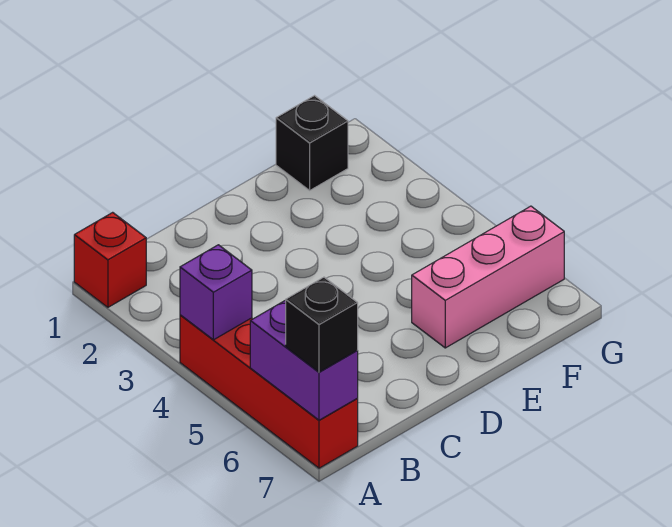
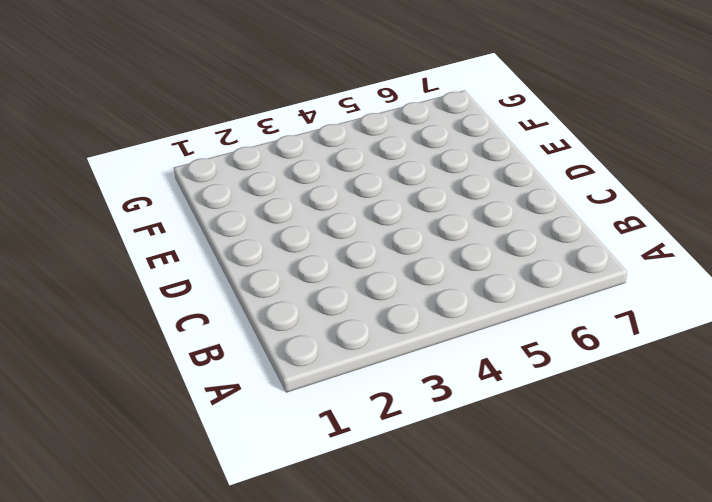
none -> red 1x1 brick [74,212,146,307]
none -> red 1x4 brick [180,315,358,468]

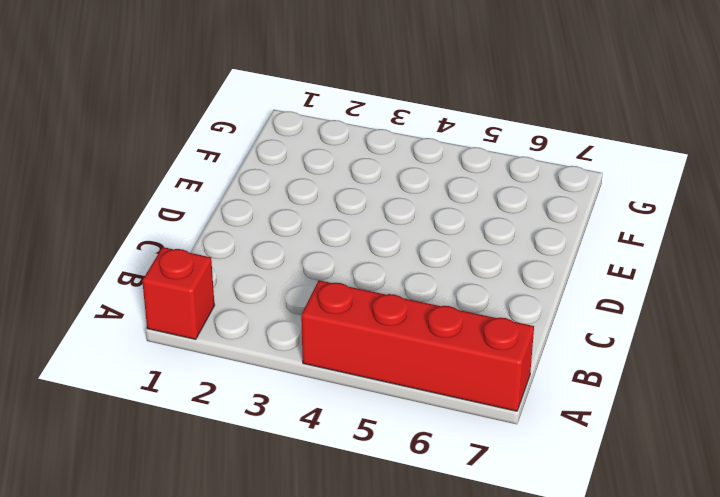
none -> pink 1x3 brick [412,206,564,348]
none -> black 1x1 brick [276,96,348,190]

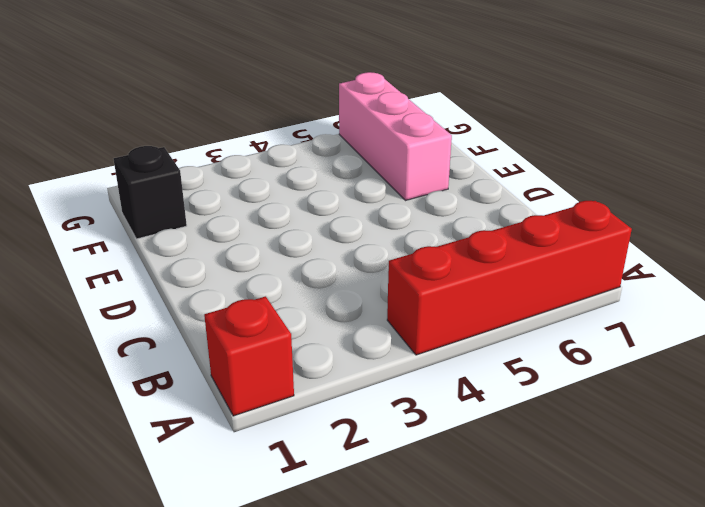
none -> purple 1x1 brick [180,245,252,340]
none -> purple 1x2 brick [250,300,358,420]

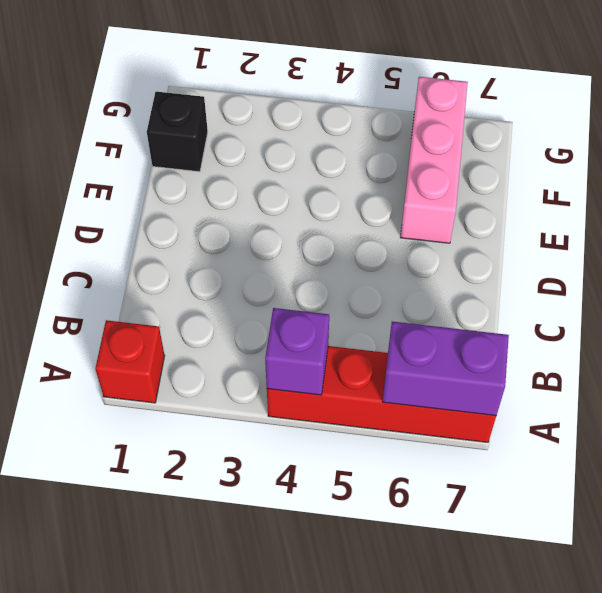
none -> black 1x1 brick [286,277,358,372]

